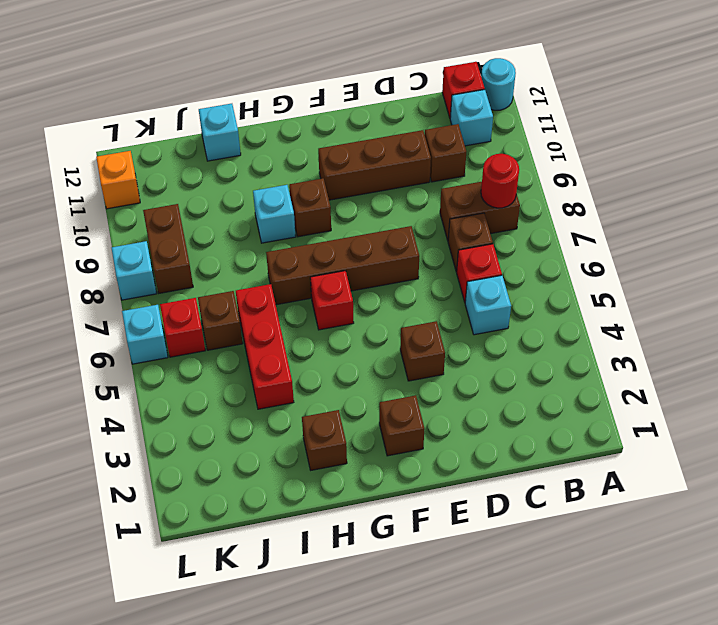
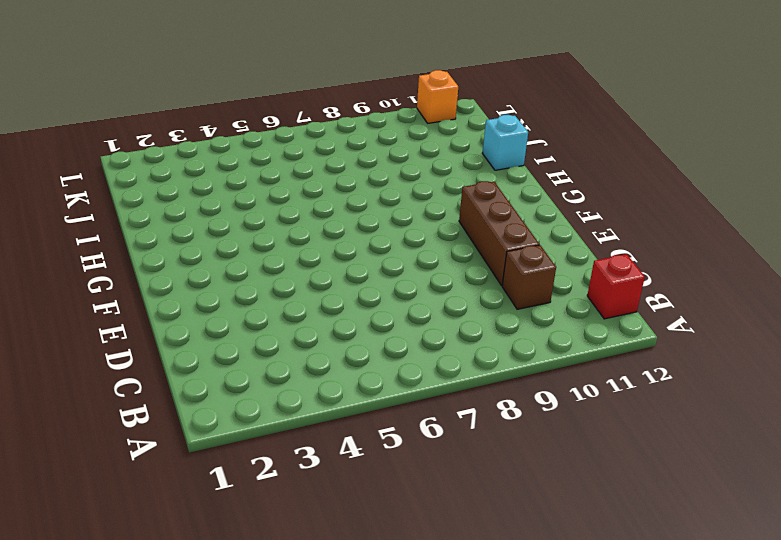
none -> cyan 1x1 round brick [481,58,516,110]
none -> brown 1x2 brick [440,182,520,240]
none -> cyan 1x1 brick [450,90,493,146]

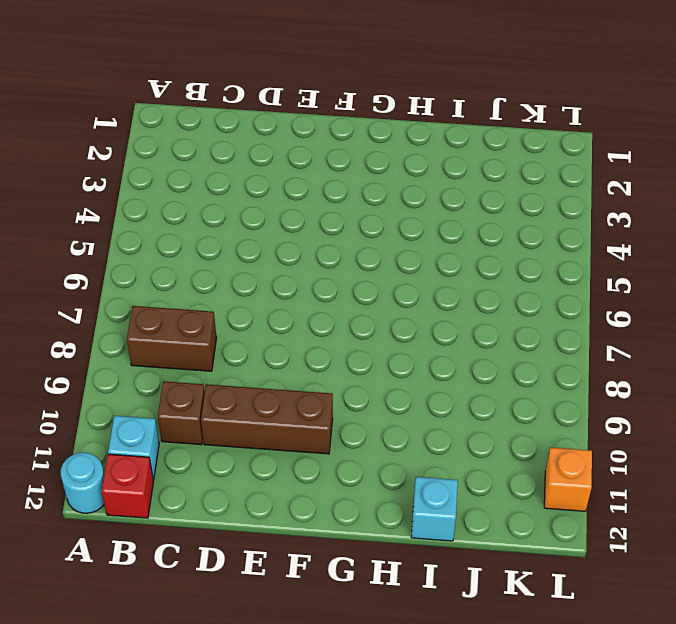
none -> cyan 1x1 brick [465,275,511,335]
none -> red 1x1 brick [457,244,502,302]
none -> brown 1x1 brick [448,213,493,272]

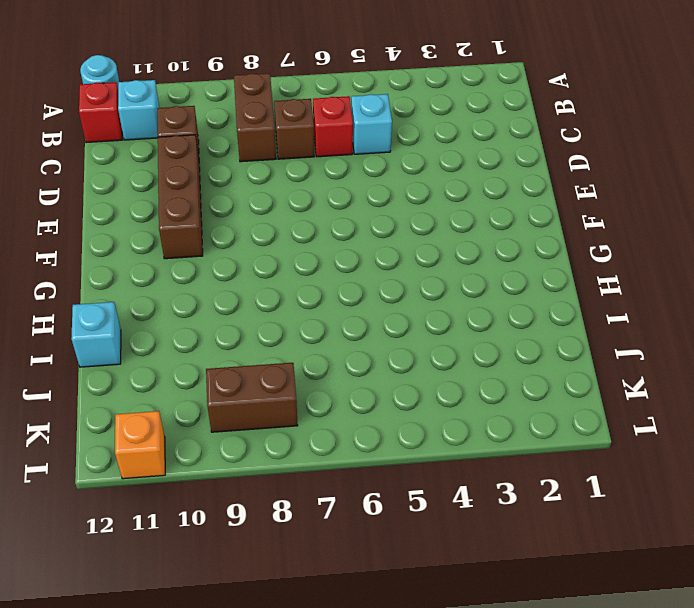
none -> brown 1x1 brick [400,321,445,381]
none -> brown 1x4 brick [266,226,419,305]
none -> brown 1x1 brick [379,395,424,456]

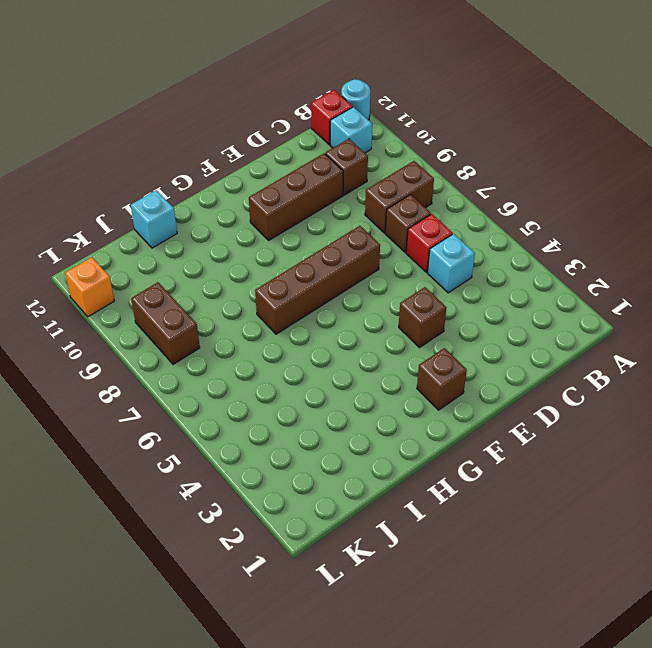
none -> red 1x1 brick [310,271,354,330]
none -> brown 1x1 brick [289,178,331,237]
none -> brown 1x1 brick [302,410,347,470]

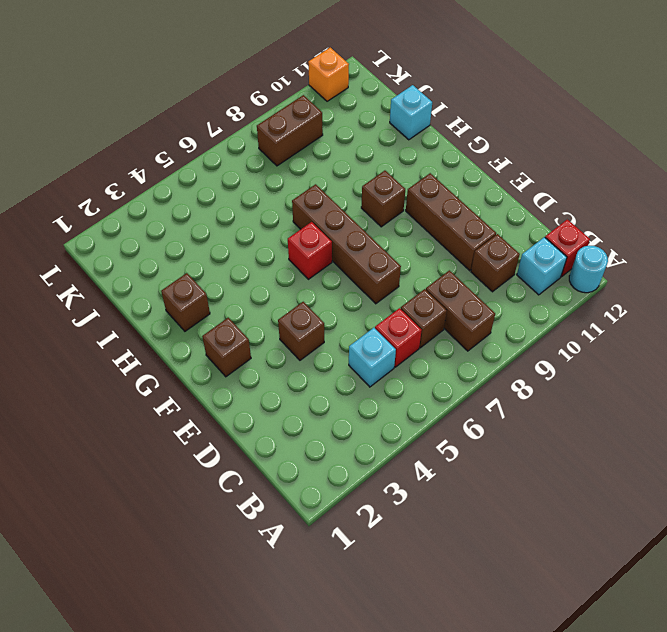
none -> cyan 1x1 brick [253,185,296,243]
none -> red 1x3 brick [236,284,294,409]
none -> brown 1x1 brick [198,291,243,350]

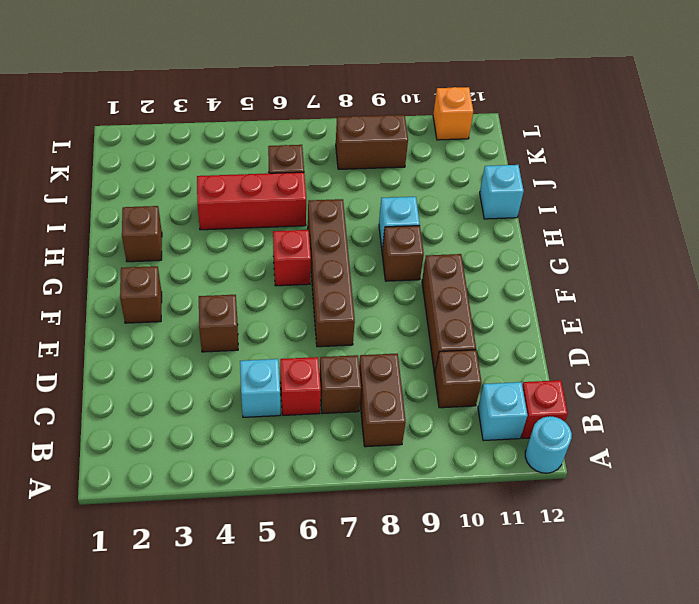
none -> red 1x1 brick [160,298,205,357]
none -> cyan 1x1 brick [122,305,168,364]
none -> cyan 1x1 brick [112,241,157,300]

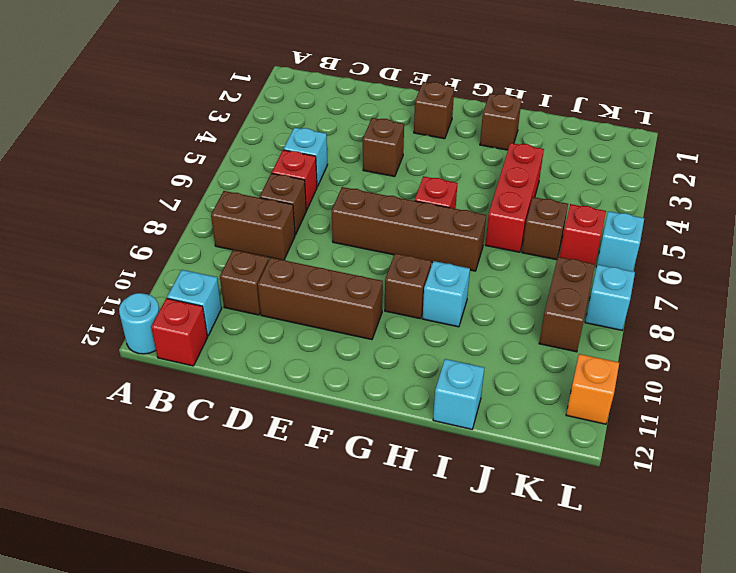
none -> red 1x1 round brick [481,154,519,208]

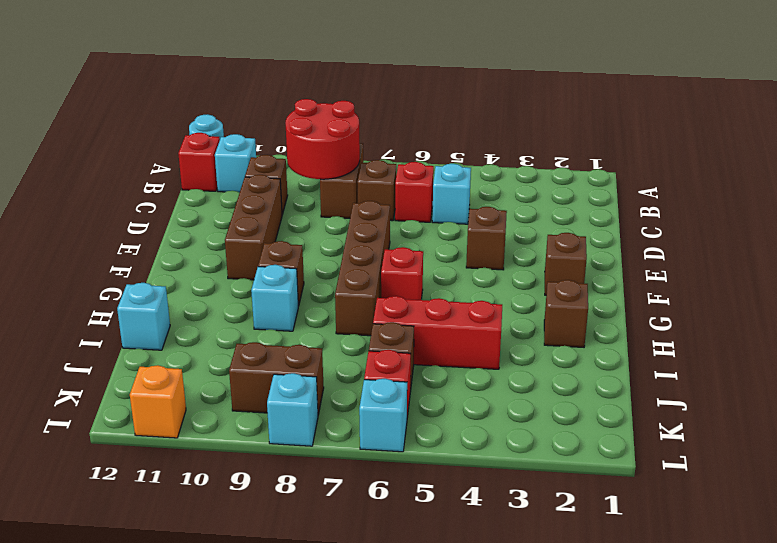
red 2x2 round brick [286,99,360,179] -> red 1x1 round brick [481,154,519,208]

